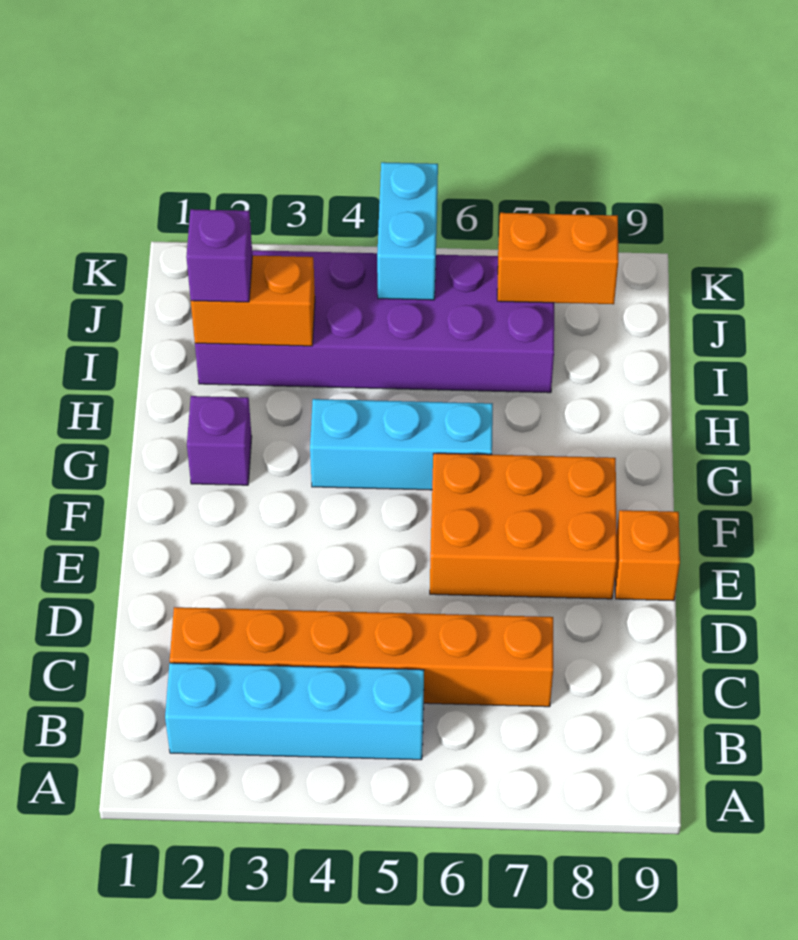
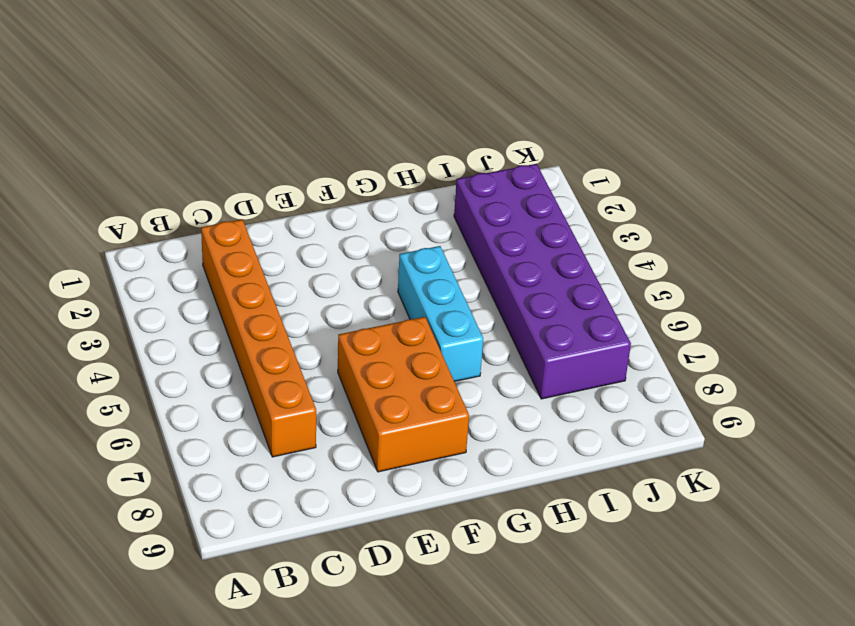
none -> cyan 1x4 brick [165,663,424,760]
none -> orange 1x1 brick [615,510,680,601]

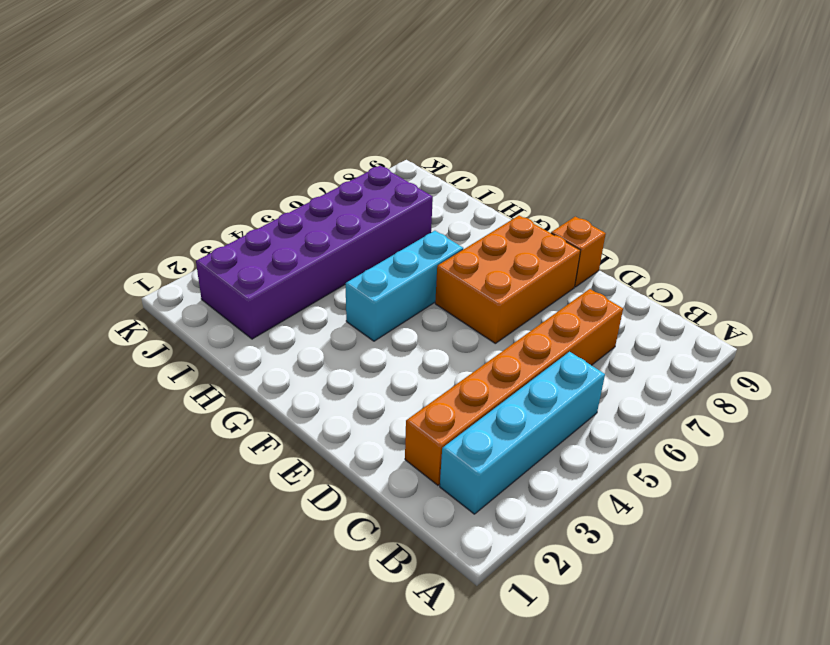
none -> purple 1x1 brick [187,396,252,485]
none -> orange 1x2 brick [191,255,315,346]

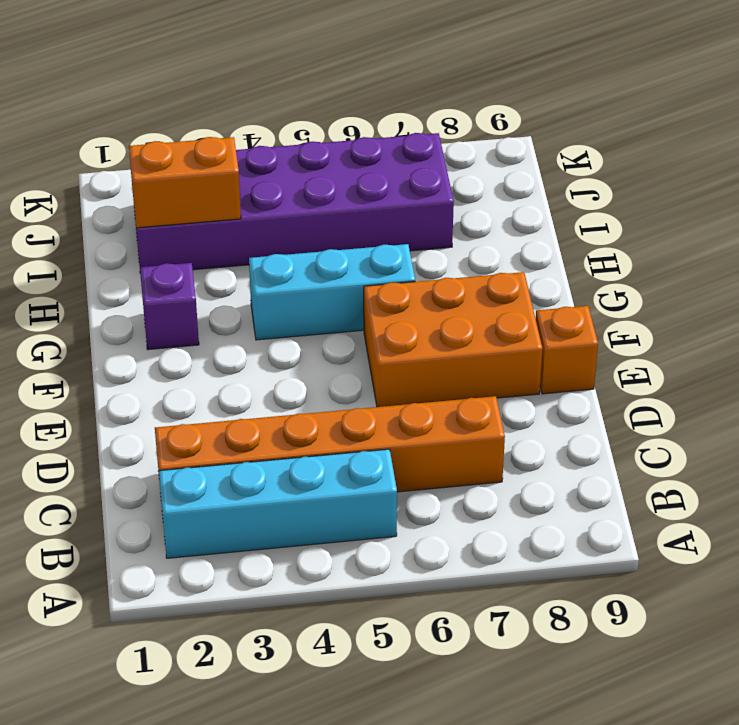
none -> cyan 1x2 brick [377,162,438,300]
none -> orange 1x2 brick [497,213,618,304]

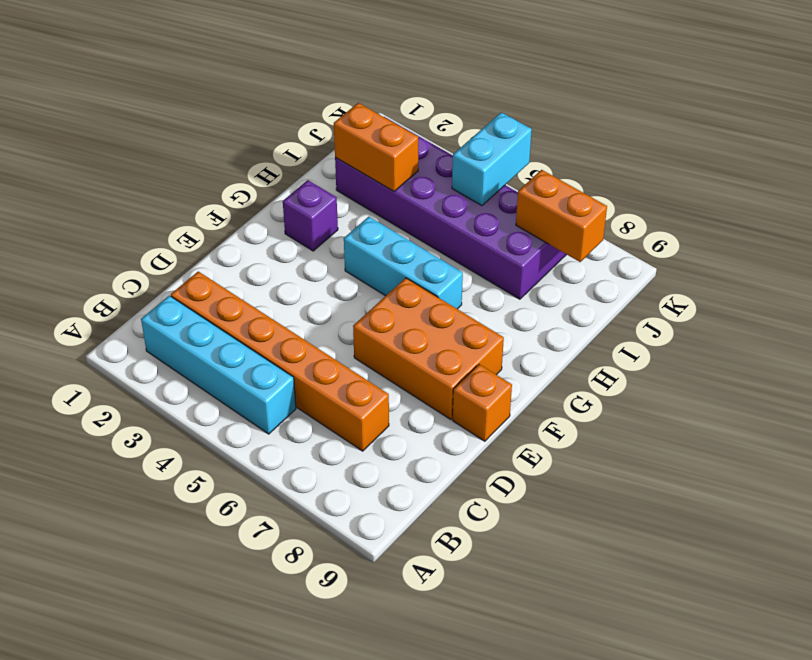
none -> purple 1x1 brick [186,209,252,302]

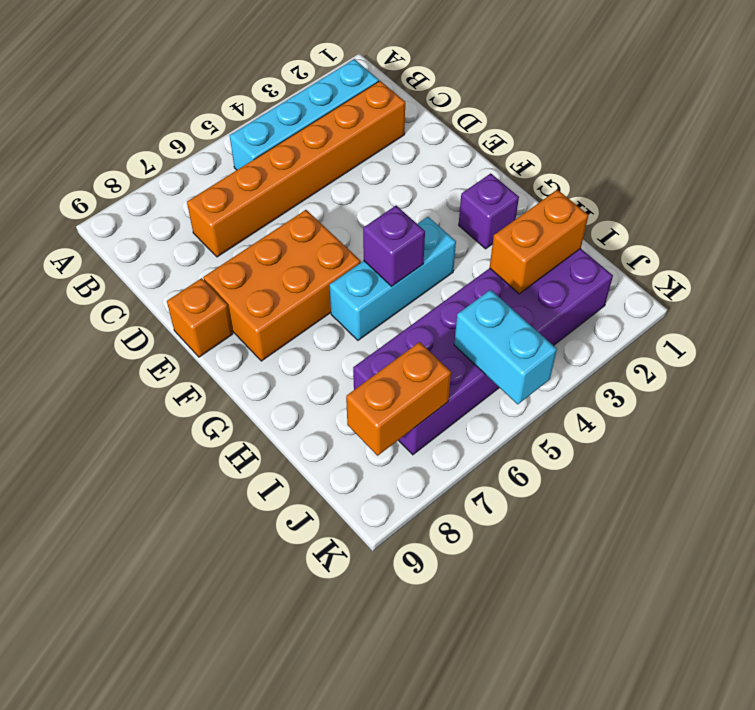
purple 1x1 brick [363,206,425,286] -> purple 1x1 brick moved to [186,209,252,302]

